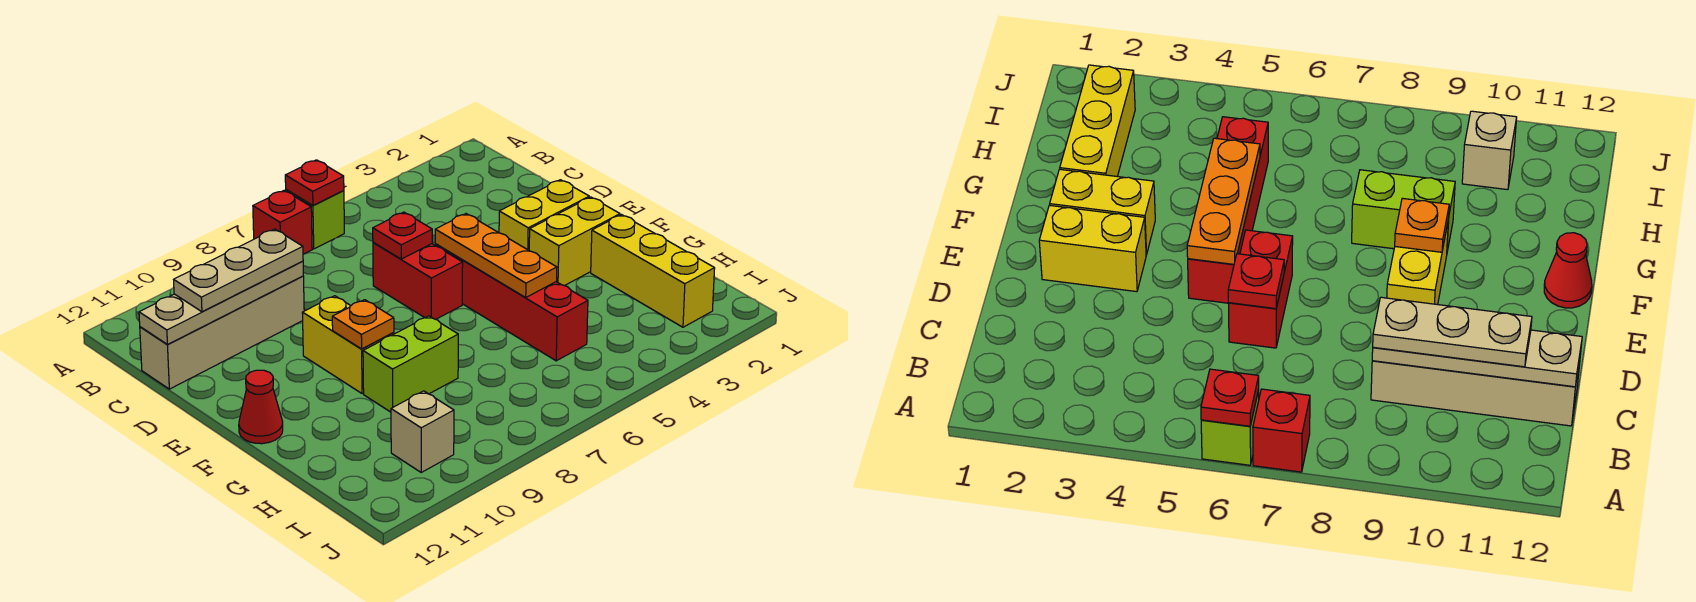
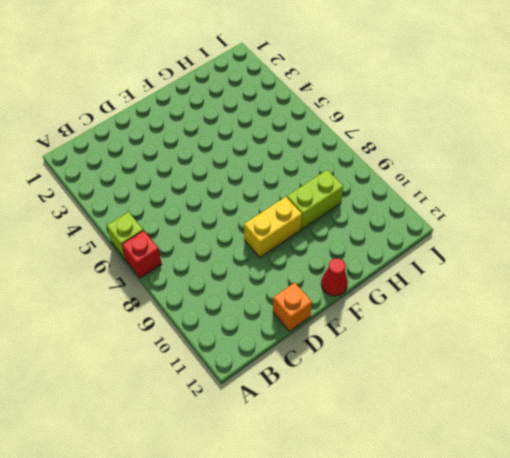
orange 1x1 brick [273,283,312,331] -> none
lime 1x2 brick [287,170,343,229] -> lime 1x2 brick turned to [363,316,458,412]
none -> tan 1x4 brick [140,276,304,389]
none -> red 1x2 brick [373,242,463,319]
none -> yellow 1x2 brick [499,180,589,250]

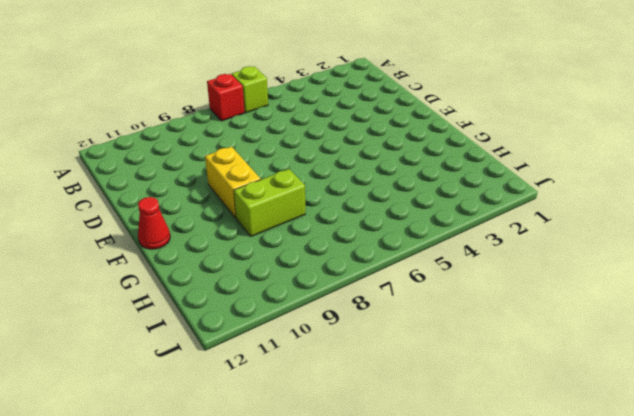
none -> tan 1x4 brick [140,276,304,389]
none -> red 1x2 brick [373,242,463,319]
none -> yellow 1x2 brick [499,180,589,250]

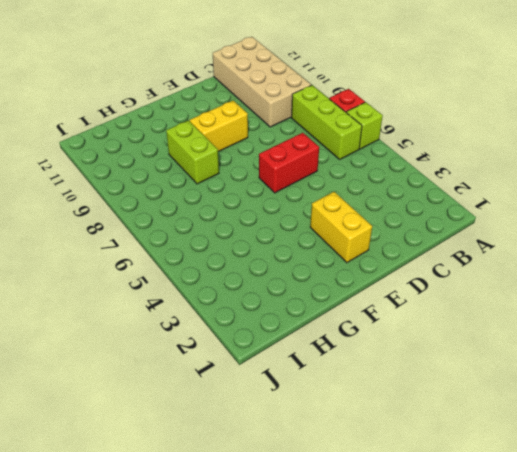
lime 1x3 brick [291,85,362,159] -> none
tan 2x4 brick [213,37,311,127] -> tan 1x4 brick [140,276,304,389]
none -> red 1x4 brick [435,244,588,361]
none -> yellow 1x2 brick [529,197,620,286]
none -> red 1x1 cone [239,370,283,444]

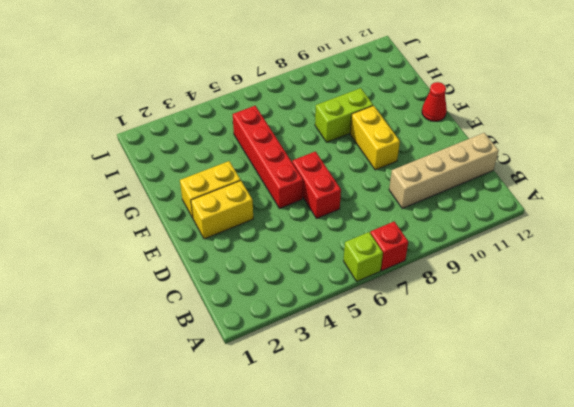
none -> yellow 1x3 brick [591,215,715,327]
none -> tan 1x1 brick [391,391,454,472]
none -> red 1x1 plate [285,160,344,206]

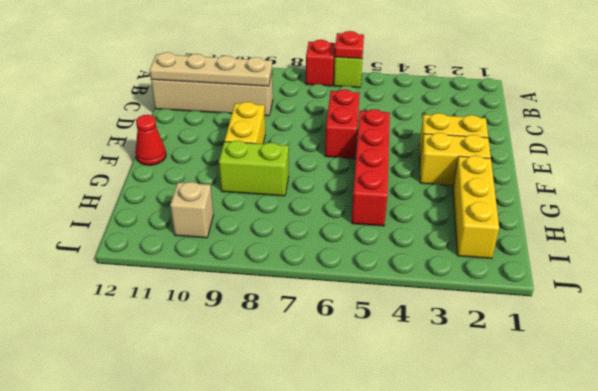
none -> red 1x1 plate [373,212,432,259]
none -> orange 1x3 plate [435,214,557,298]
none -> orange 1x1 plate [332,300,394,349]

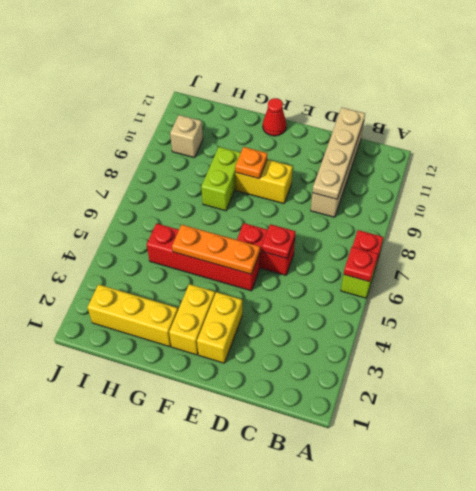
none -> tan 1x3 plate [174,229,303,312]

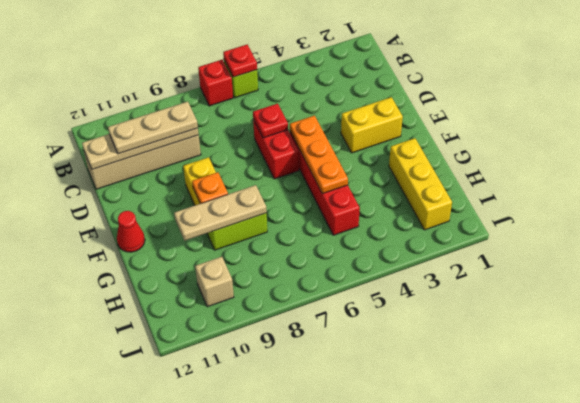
tan 1x3 plate [174,185,267,241] -> none
none -> yellow 1x2 brick [529,197,620,286]

